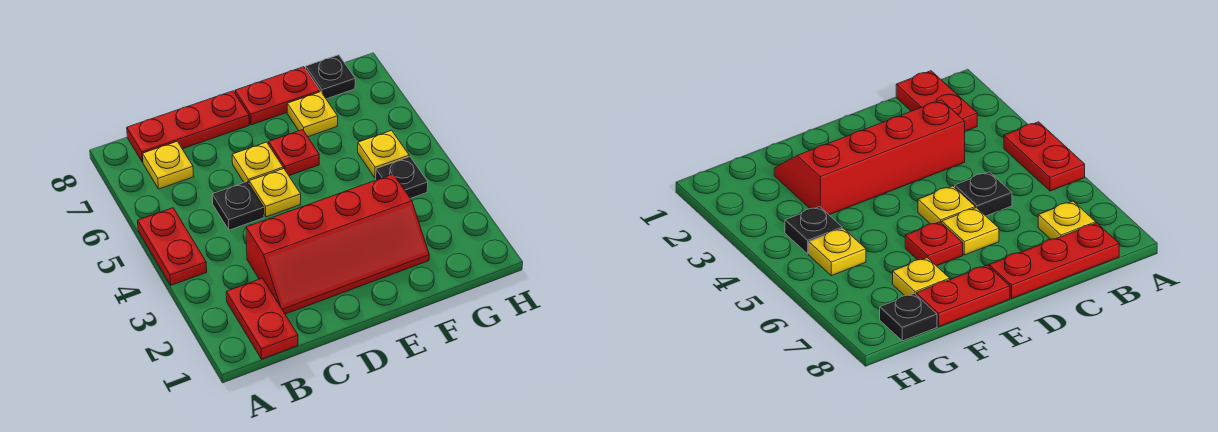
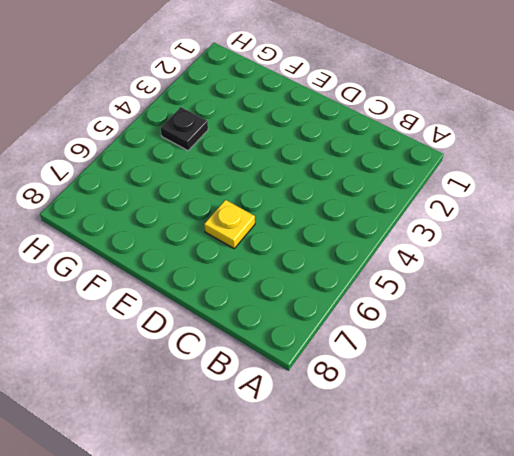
none -> red 1x2 plate [138,208,207,285]
none -> red 1x2 plate [226,278,298,359]
none -> yellow 1x1 plate [143,141,194,189]

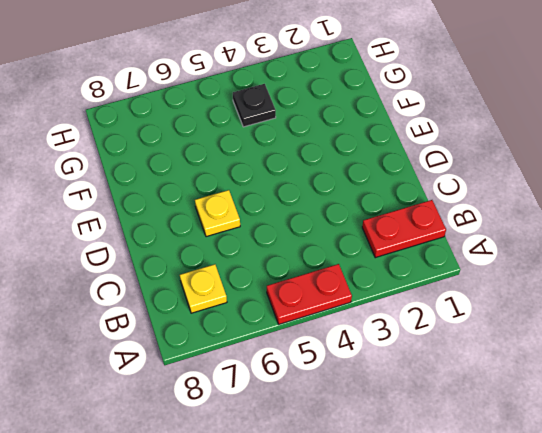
none -> red 1x3 plate [127,91,249,162]
none -> red 2x4 slope [246,174,429,314]
none -> black 1x1 plate [212,182,264,230]

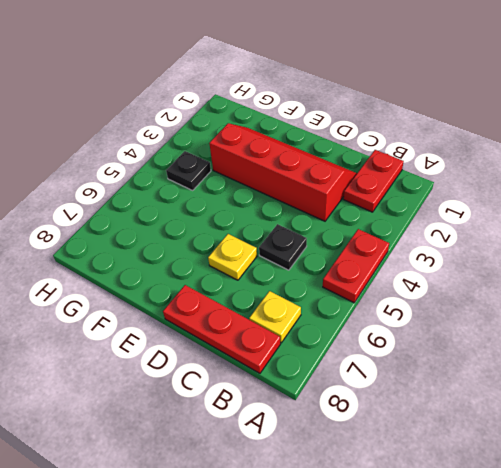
none -> yellow 1x1 plate [249,169,301,217]
none -> red 1x1 plate [269,130,319,176]
none -> red 1x2 plate [235,67,320,125]

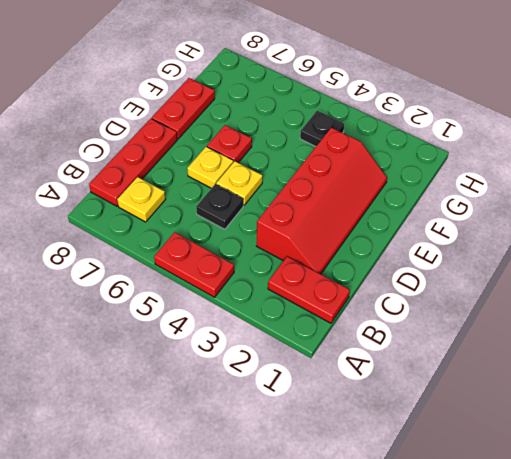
none -> yellow 1x1 plate [287,92,338,137]
none -> yellow 1x1 plate [358,130,409,178]
none -> black 1x1 plate [306,55,355,99]

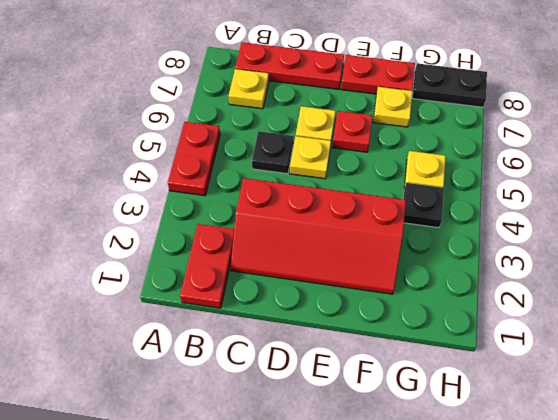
black 1x2 plate [412,63,487,107] -> black 1x1 plate [306,55,355,99]

